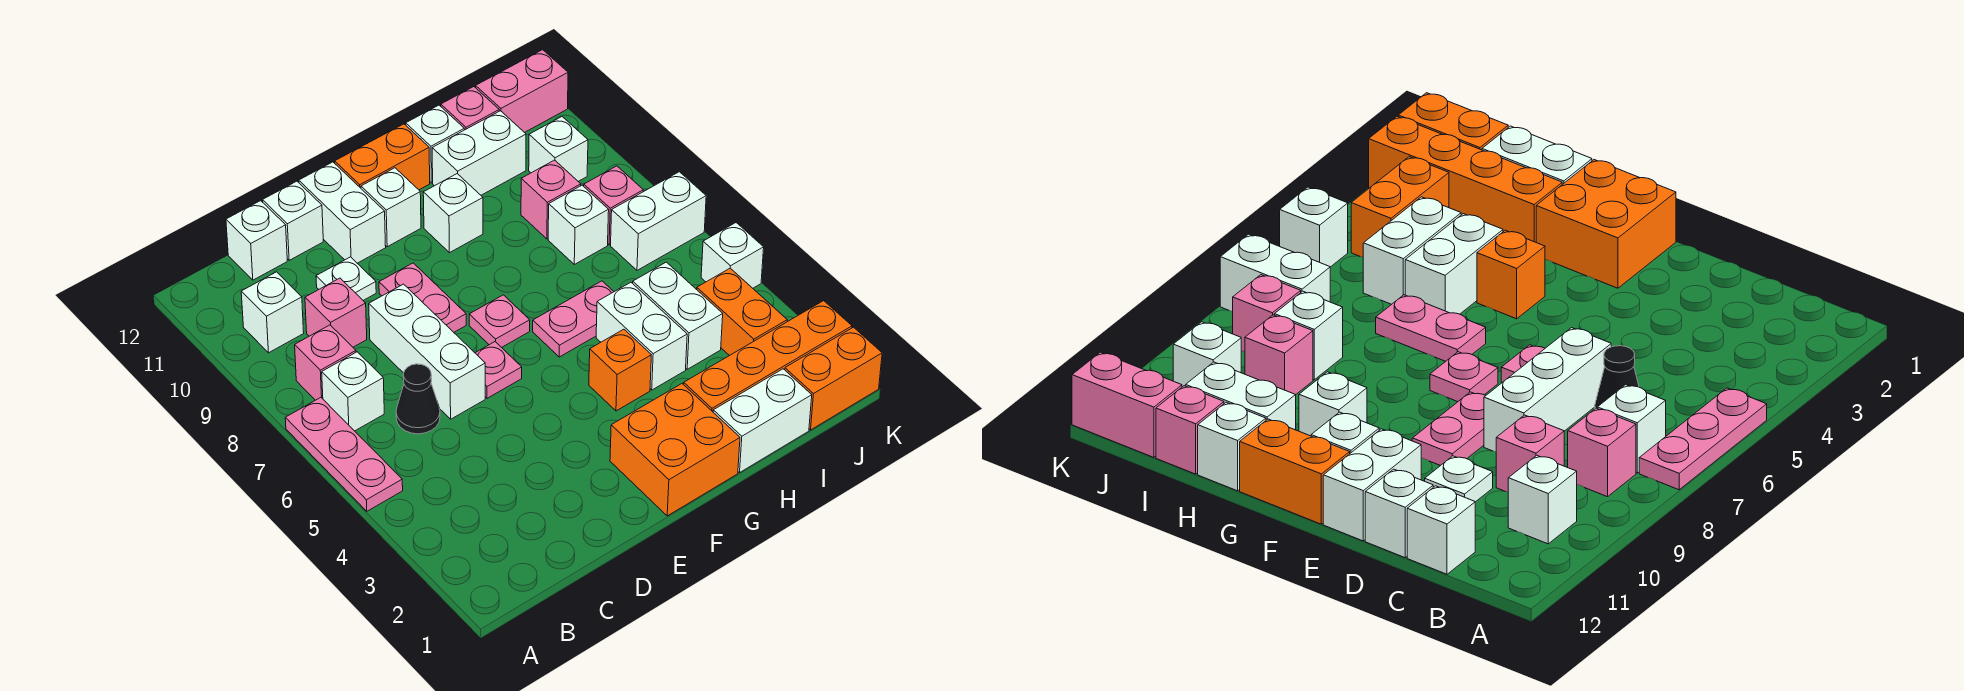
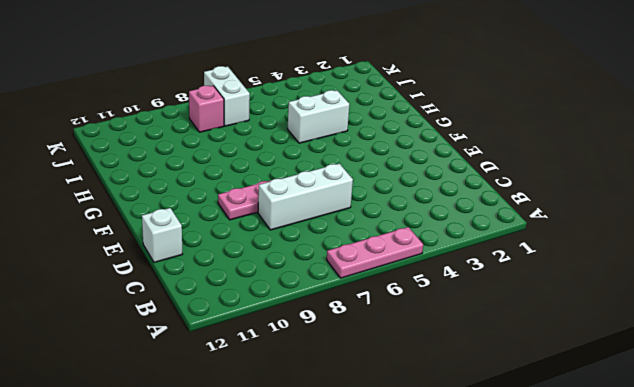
none -> white 1x1 brick [322,352,384,431]
none -> pink 1x1 brick [295,325,356,400]
none -> white 1x1 brick [241,272,304,353]
none -> black 1x1 cone [396,364,440,434]

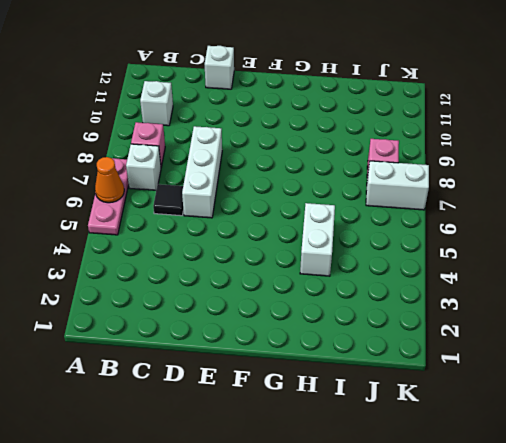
orange 1x1 cone [95,157,124,203] -> none
black 1x1 tile [153,184,183,216] -> black 1x1 cone [396,364,440,434]
none -> pink 1x1 brick [305,278,367,347]
none -> white 1x1 brick [226,201,287,280]
none -> white 1x1 plate [316,257,376,300]
none -> pink 1x1 plate [476,342,522,398]

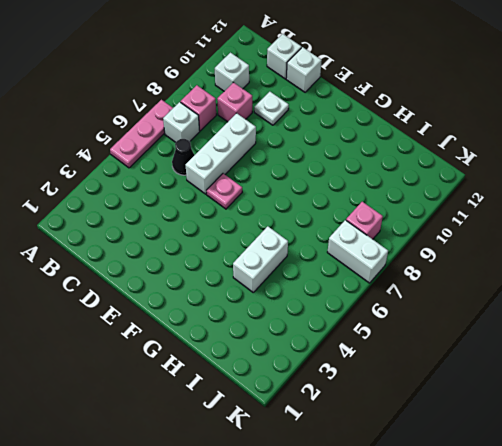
none -> pink 1x2 plate [379,263,466,332]
none -> white 1x2 brick [299,162,386,263]
none -> orange 2x2 brick [610,384,740,516]
none -> pink 1x1 plate [469,295,530,348]

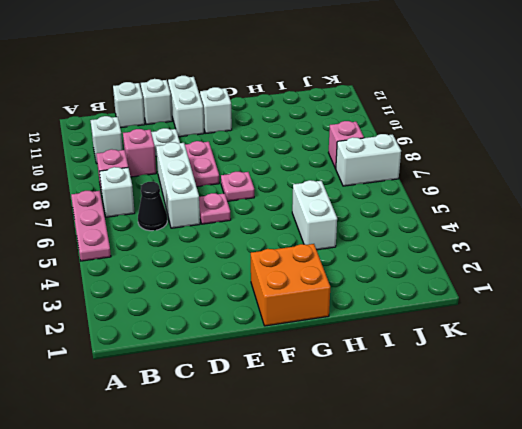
none -> orange 1x2 brick [335,124,430,190]
none -> orange 1x1 brick [589,329,651,411]
none -> pink 1x2 plate [533,281,614,357]
none -> white 1x1 brick [423,174,483,253]

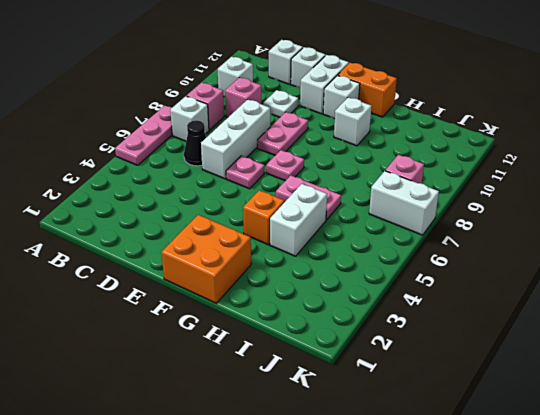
none -> white 1x2 brick [713,369,812,473]
none -> orange 1x4 brick [684,301,852,412]
none -> white 1x2 brick [432,111,526,195]
none -> white 1x1 brick [406,105,464,183]

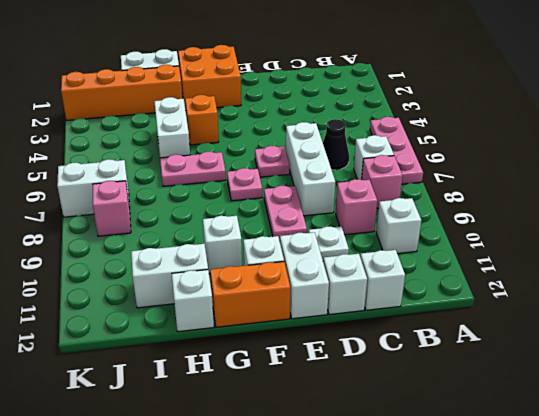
none -> white 1x2 brick [633,262,723,369]
none -> white 1x1 brick [548,185,609,264]
none -> pink 1x1 brick [521,160,581,239]
none -> pink 1x1 brick [441,87,499,130]

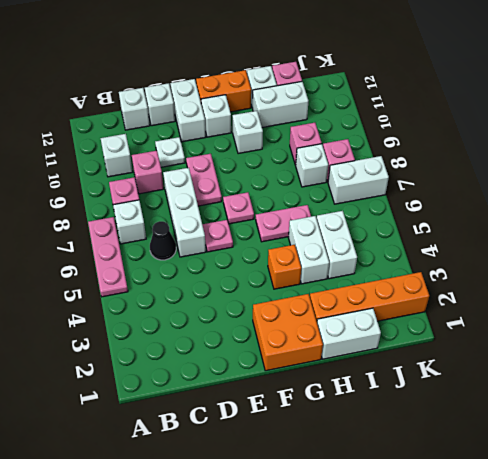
none -> orange 1x2 brick [785,327,882,430]
none -> orange 1x2 brick [697,268,787,356]
none -> white 1x1 brick [529,117,588,181]
none -> pink 1x2 brick [476,50,568,133]

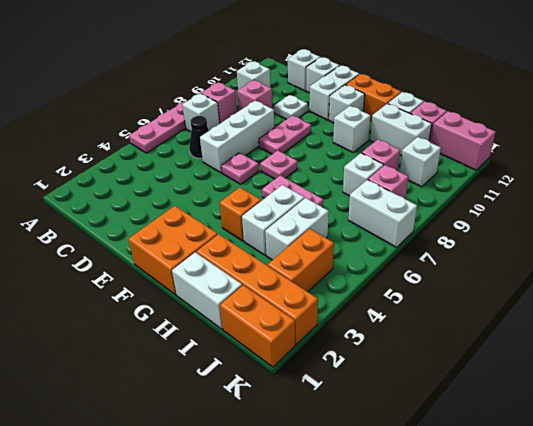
none -> white 1x1 brick [701,223,764,288]

